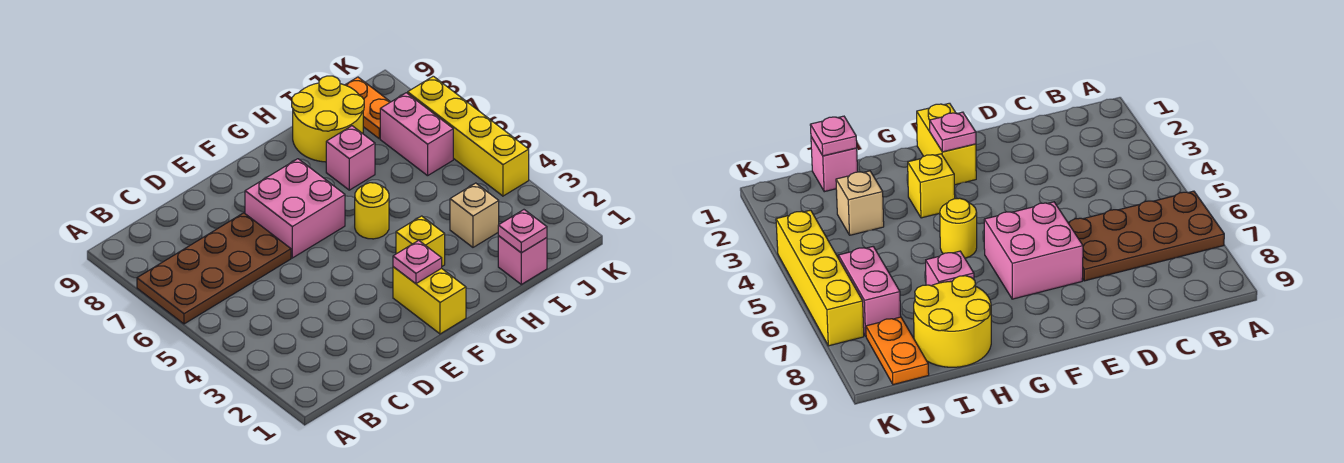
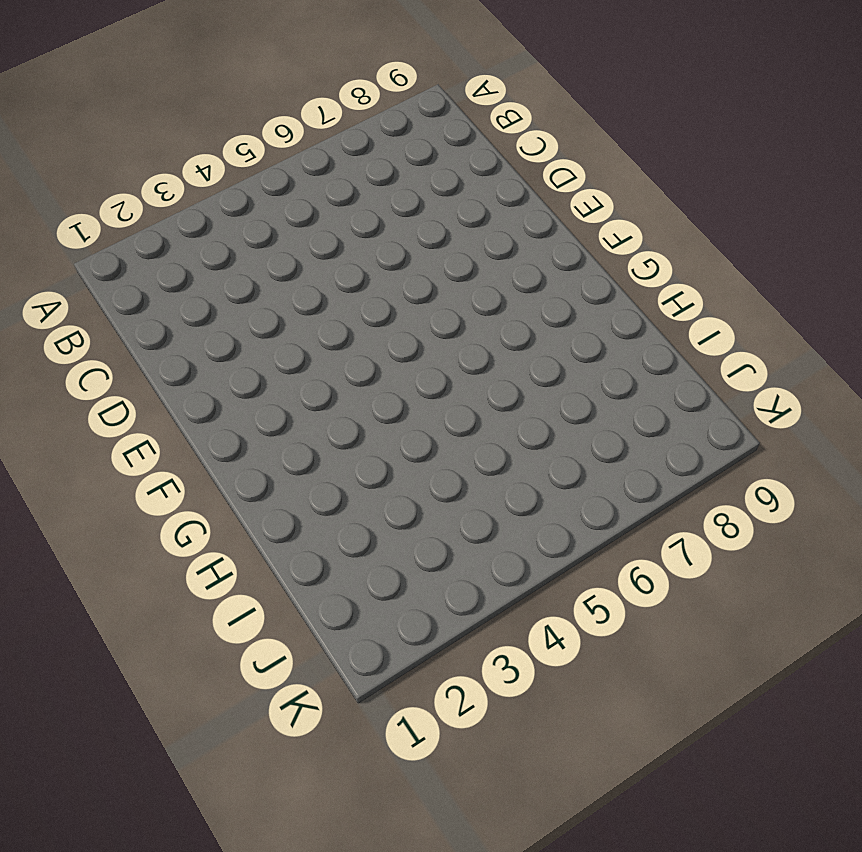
none -> brown 2x4 plate [137,213,291,324]
none -> pink 2x2 brick [245,159,345,258]
none -> yellow 1x2 brick [393,267,466,334]

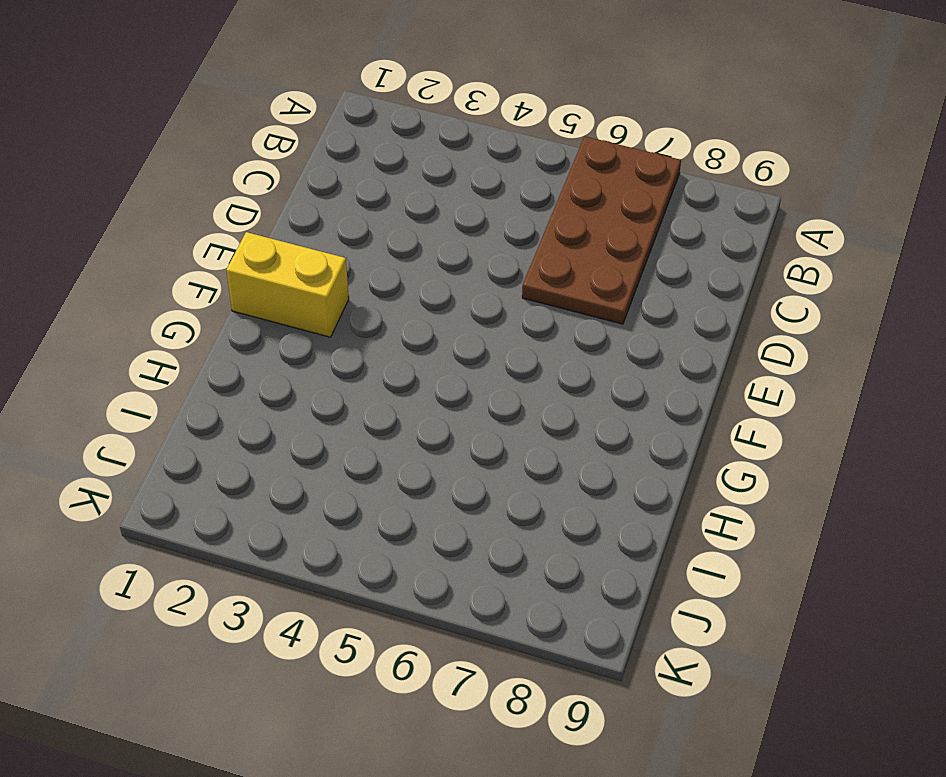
none -> pink 2x2 brick [245,159,345,258]
none -> yellow 1x1 brick [396,216,445,266]
none -> yellow 1x1 round brick [355,183,389,239]

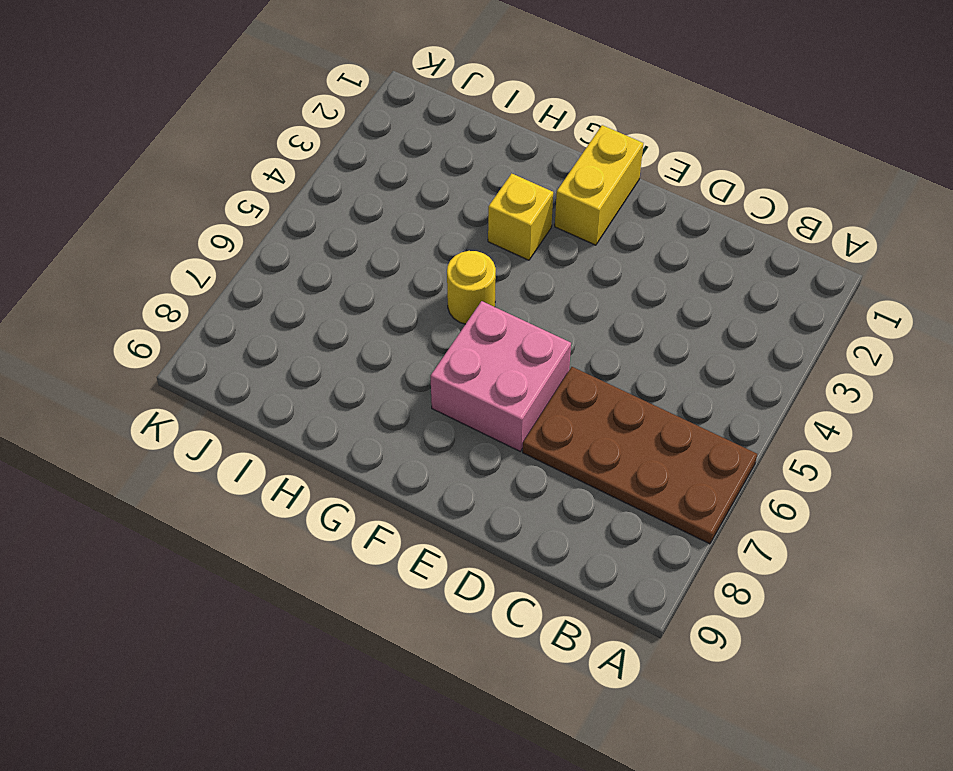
none -> pink 1x1 brick [326,126,375,190]
none -> yellow 2x2 round brick [292,76,364,162]
none -> pink 1x1 brick [498,236,547,284]

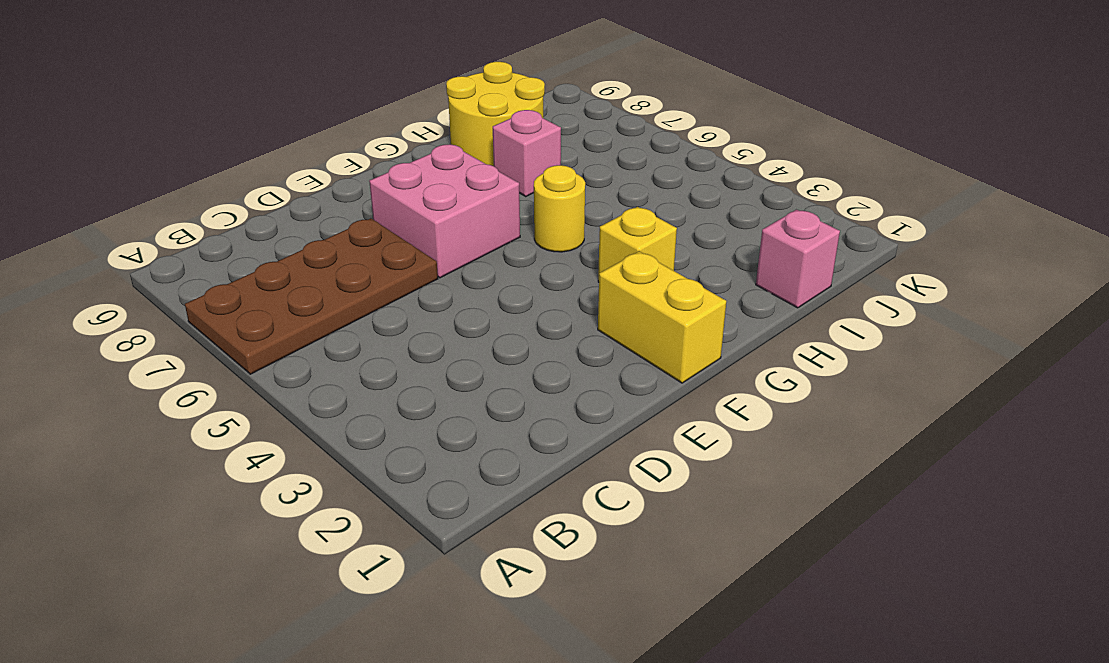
none -> tan 1x1 brick [450,183,499,247]
none -> pink 1x2 brick [380,93,453,176]
none -> orange 1x2 plate [345,77,390,139]

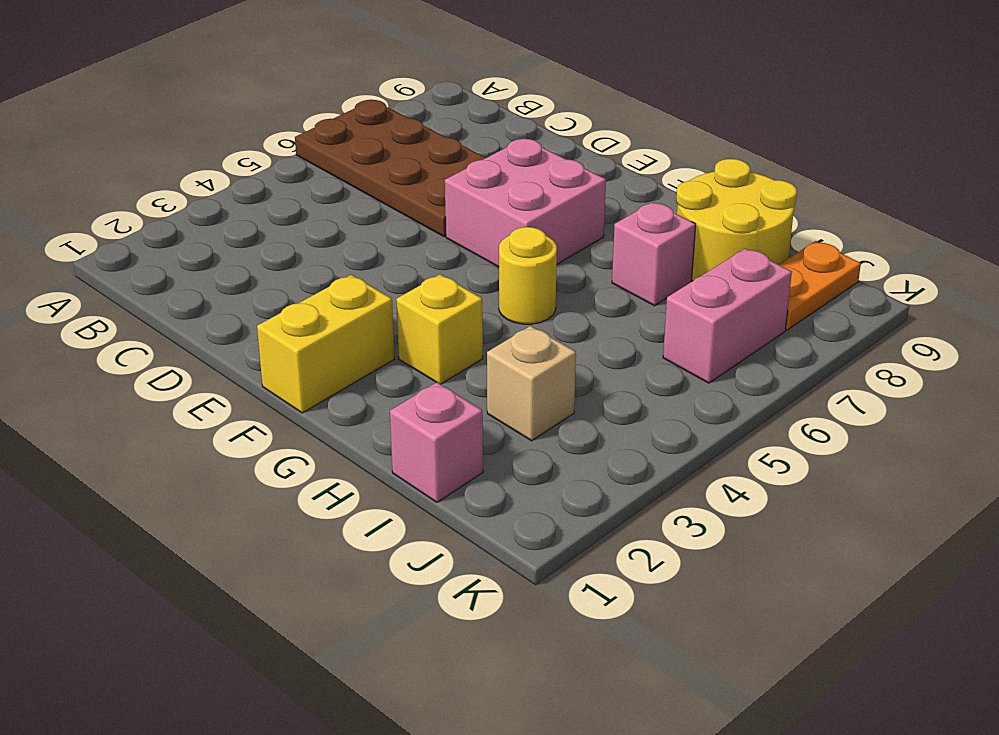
none -> yellow 1x4 brick [408,76,529,196]
none -> pink 1x1 plate [393,240,442,284]
none -> pink 1x1 plate [498,210,547,253]

